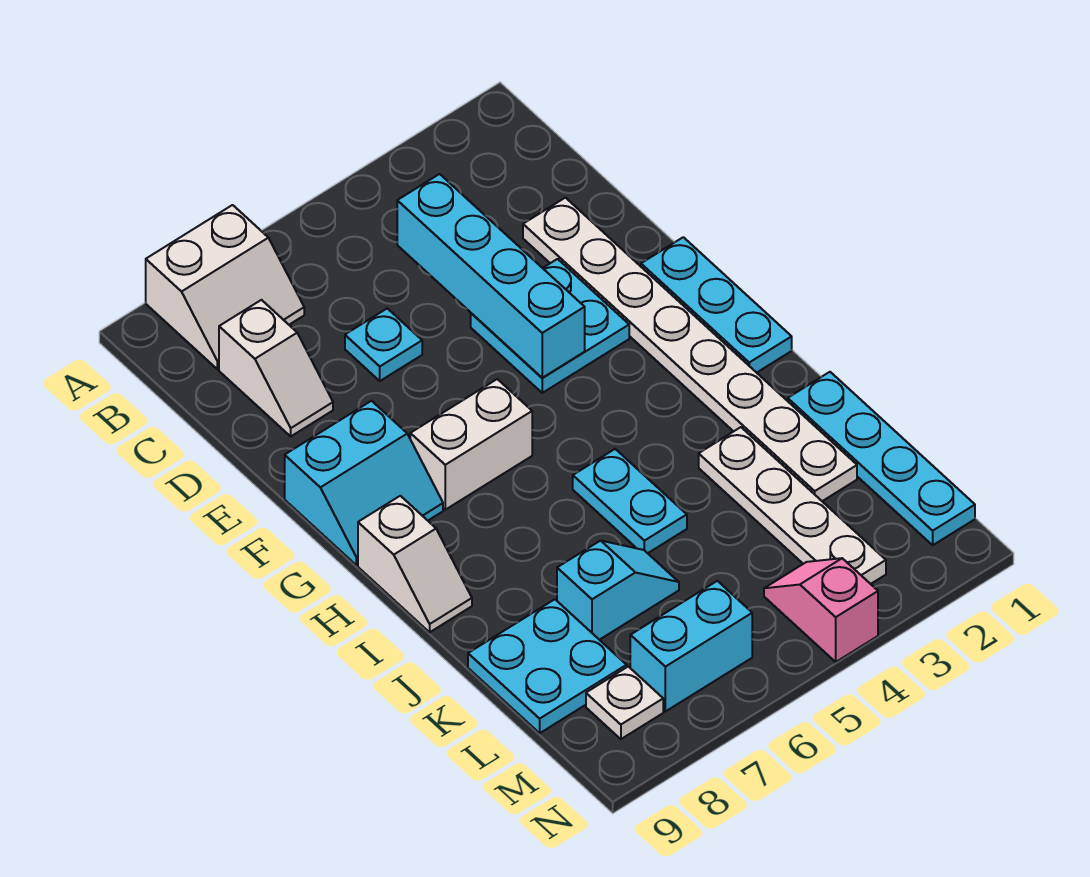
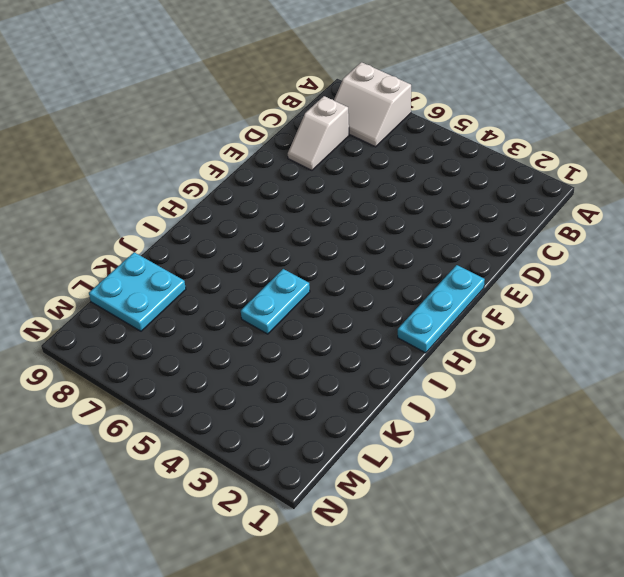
none -> white 1x8 plate [523,198,857,501]
none -> cyan 1x1 plate [345,308,422,381]
none -> cyan 2x2 plate [471,259,629,393]

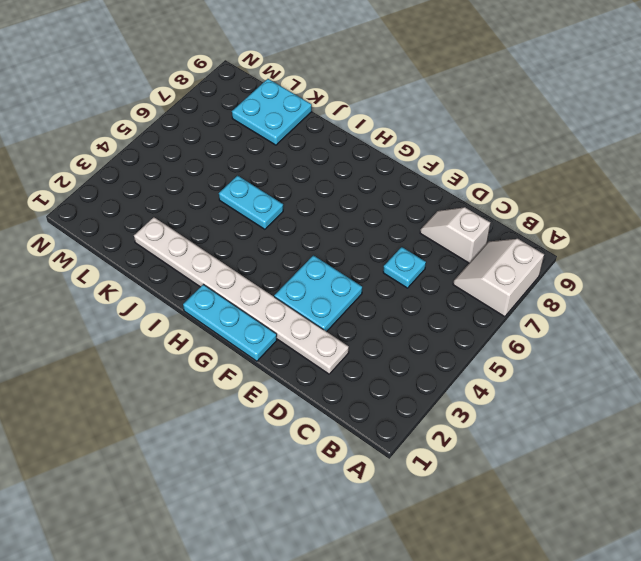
none -> cyan 2x2 slope [285,401,443,565]
none -> white 1x2 brick [410,379,532,510]
none -> white 1x2 slope [358,496,472,632]

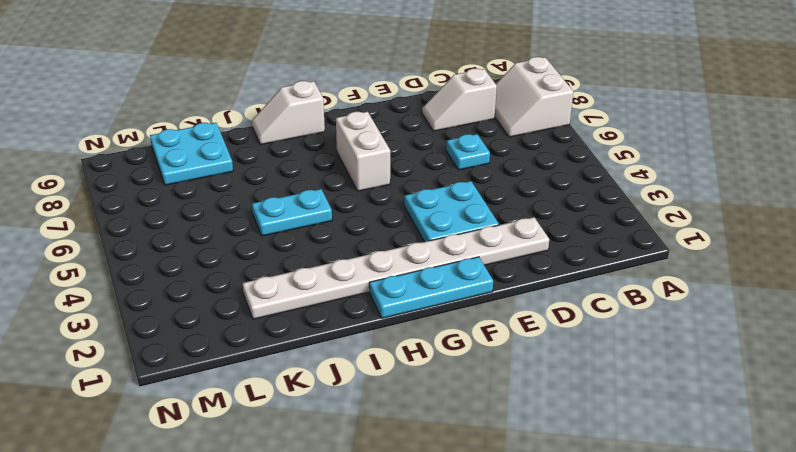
none -> cyan 2x2 slope [285,401,443,565]
none -> cyan 1x4 plate [788,372,975,545]
none -> white 1x4 plate [699,427,886,584]

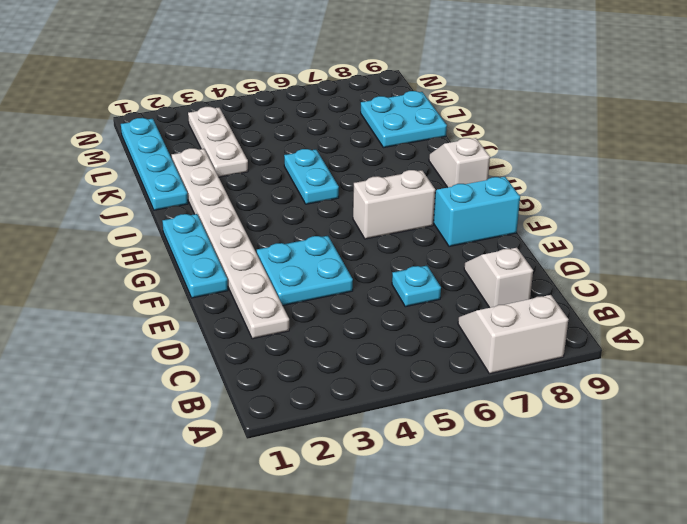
white 1x3 plate [188,107,248,177] -> white 1x4 plate [699,427,886,584]
none -> cyan 1x2 slope [557,541,679,640]
none -> pink 1x2 slope [764,558,878,662]
none -> cyan 1x2 brick [630,581,752,711]

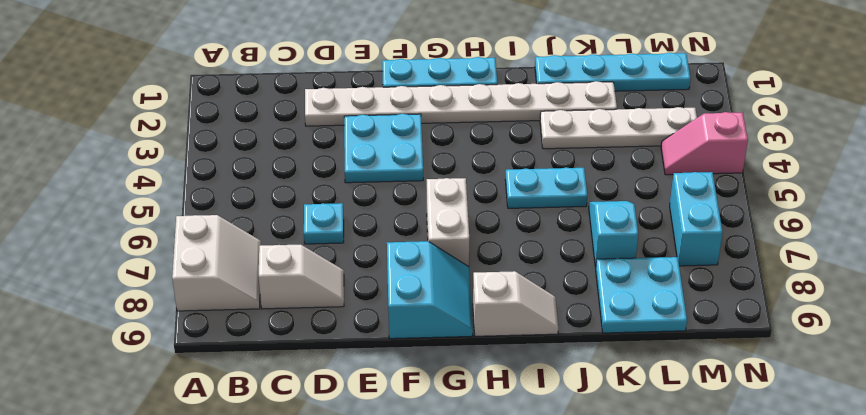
none -> white 1x1 plate [586,667,663,739]
none -> cyan 1x4 brick [397,174,585,378]

